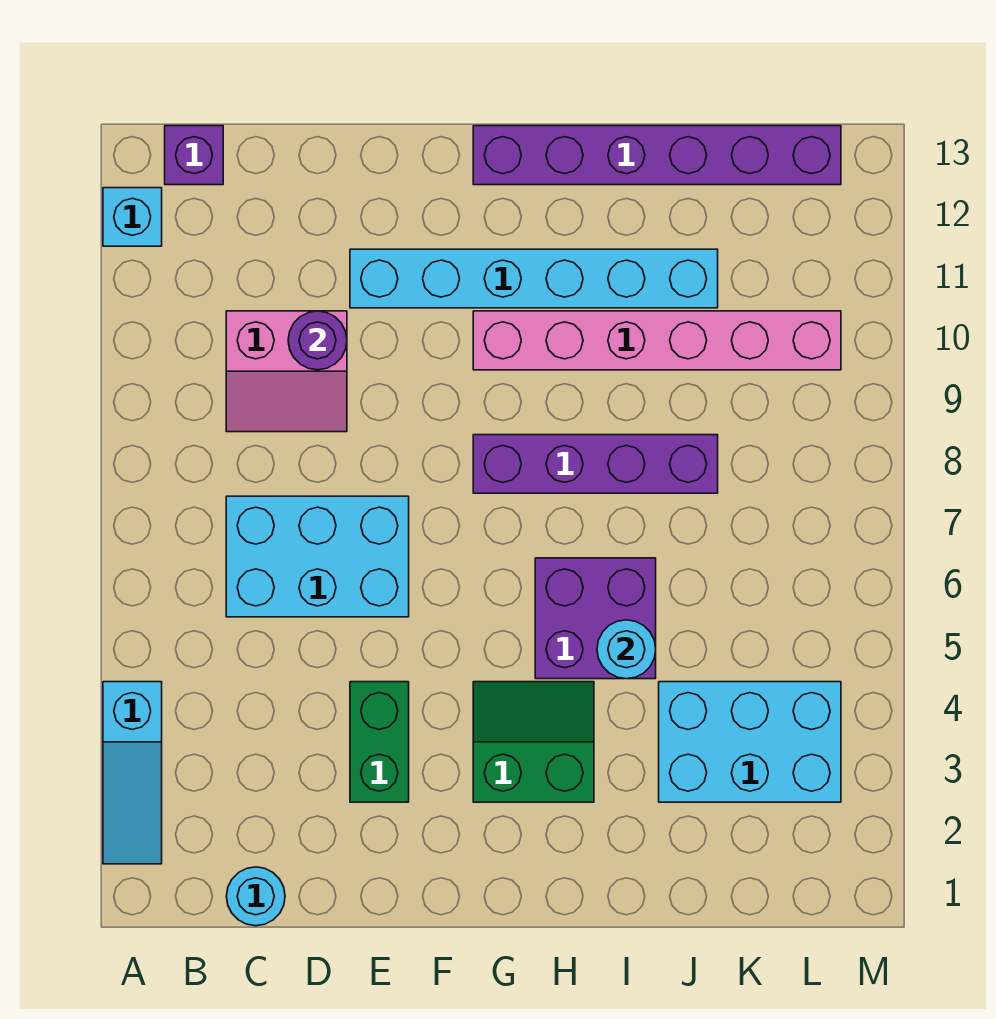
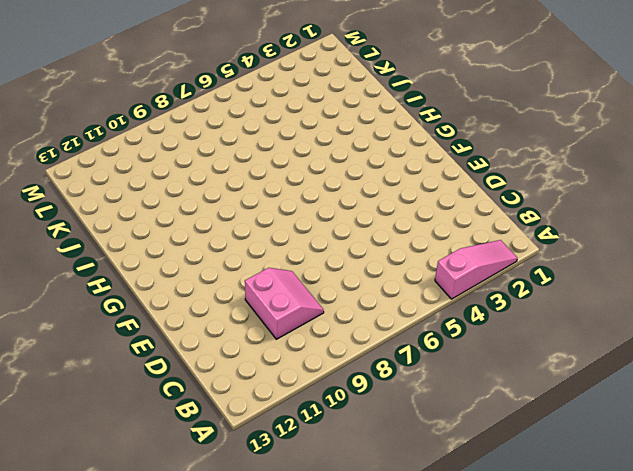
pink 1x3 slope [435,240,517,299] -> cyan 1x3 slope [103,682,162,864]
none -> cyan 1x1 brick [103,188,162,246]
none -> purple 1x1 brick [165,126,223,185]
none -> cyan 1x1 round brick [226,867,285,926]

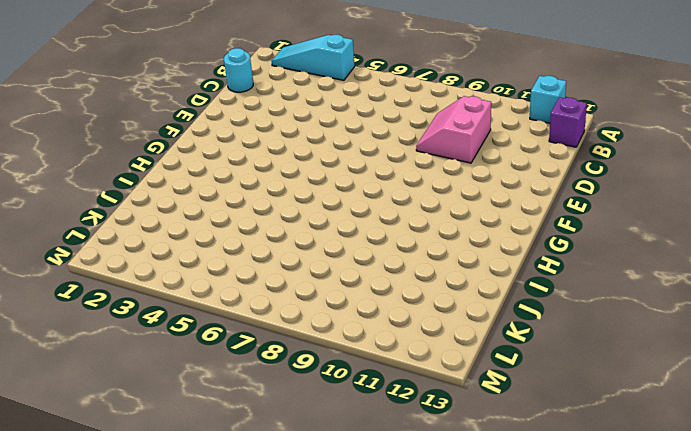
none -> cyan 2x3 brick [226,496,409,617]
none -> green 1x2 brick [350,682,409,802]
none -> cyan 1x6 brick [350,249,718,308]

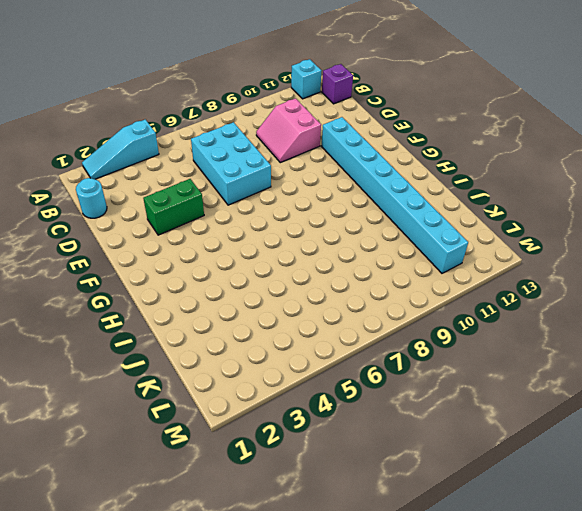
cyan 1x8 brick [321,117,468,273] -> cyan 1x6 brick [350,249,718,308]
none -> green 2x2 slope [473,682,594,802]
none -> purple 1x4 brick [473,435,718,493]
none -> pink 1x6 brick [473,311,841,370]

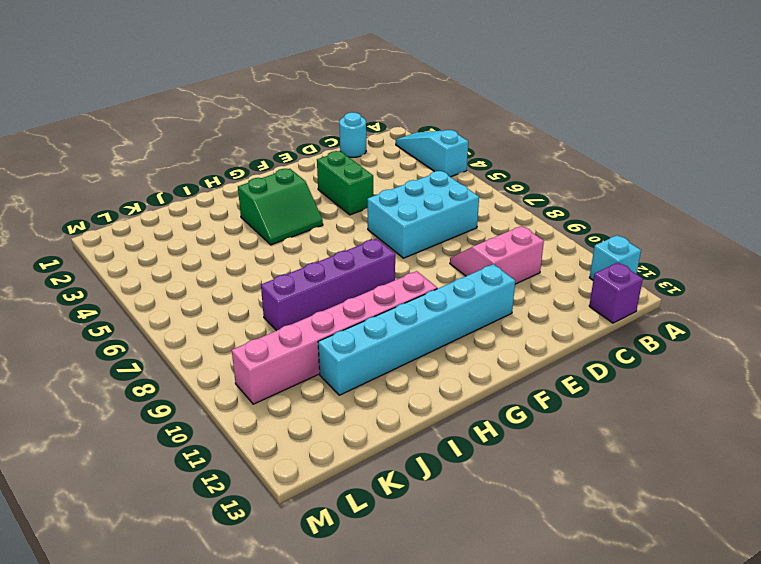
none -> purple 1x6 brick [473,126,841,185]
none -> purple 2x2 brick [535,558,656,679]
none -> cyan 2x3 brick [659,682,841,802]

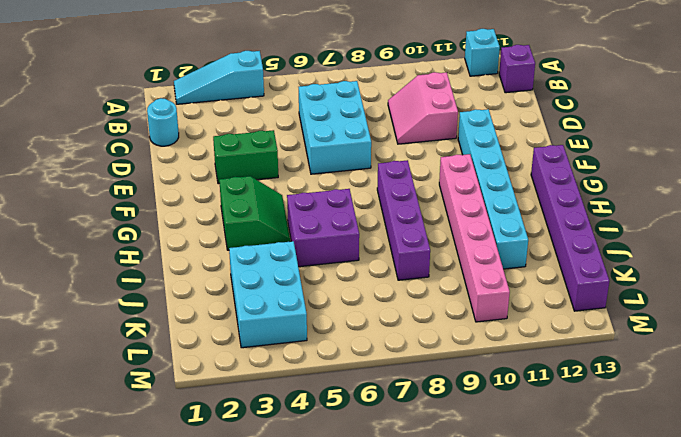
none -> purple 1x1 round brick [288,311,347,370]
none -> cyan 1x1 round brick [597,620,656,679]

